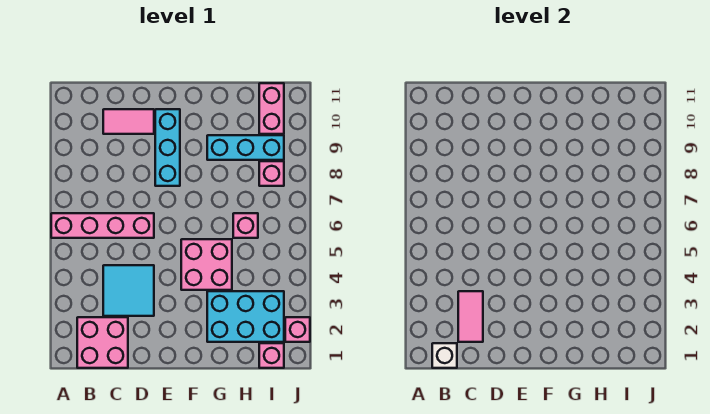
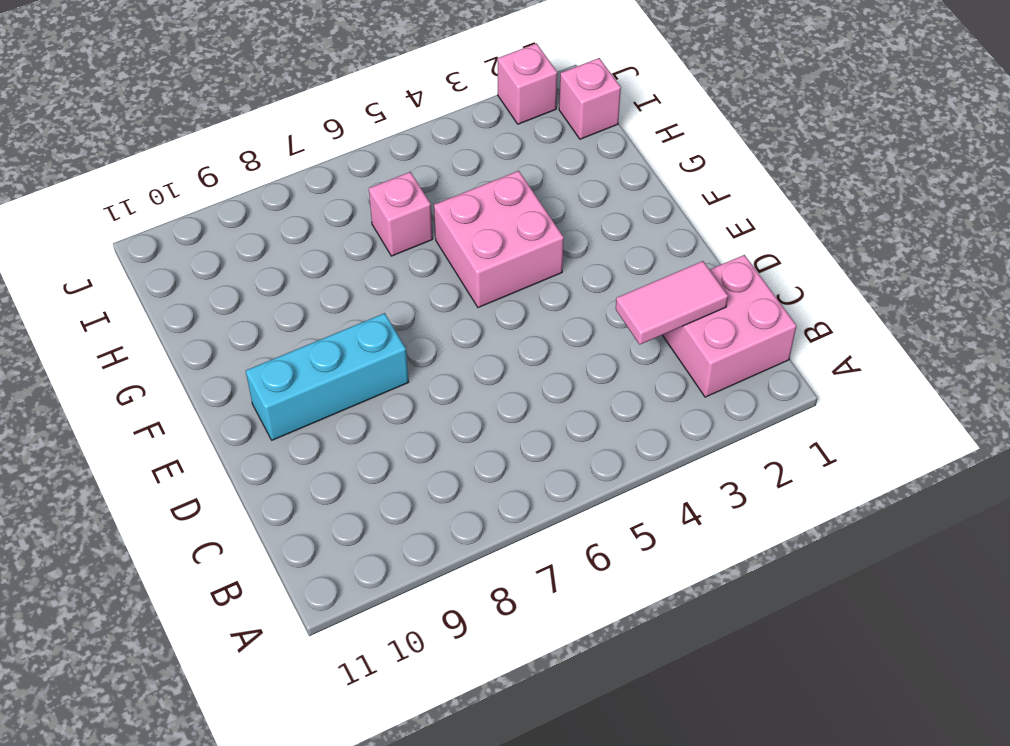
none -> pink 1x4 brick [51,213,154,238]
none -> cyan 2x2 tile [103,265,154,316]
none -> pink 1x2 tile [103,109,154,134]

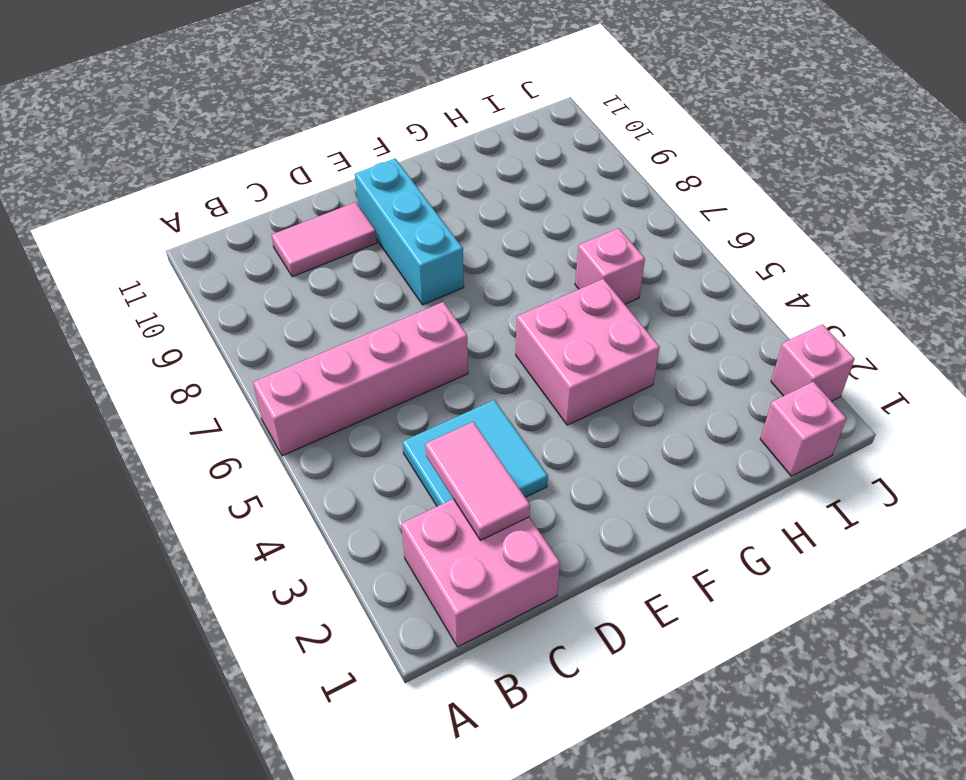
none -> cyan 2x3 brick [207,291,284,342]
none -> cyan 1x3 brick [207,135,284,160]
none -> pink 1x1 brick [259,161,284,186]

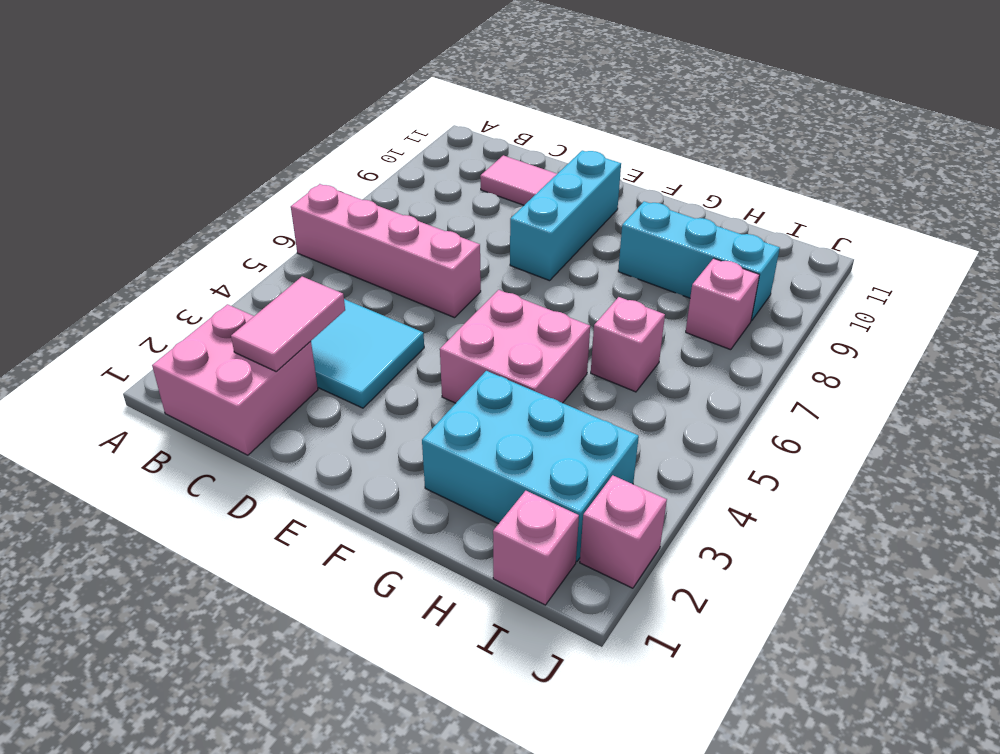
none -> pink 1x2 brick [259,83,284,134]
none -> white 1x1 brick [432,343,457,368]

